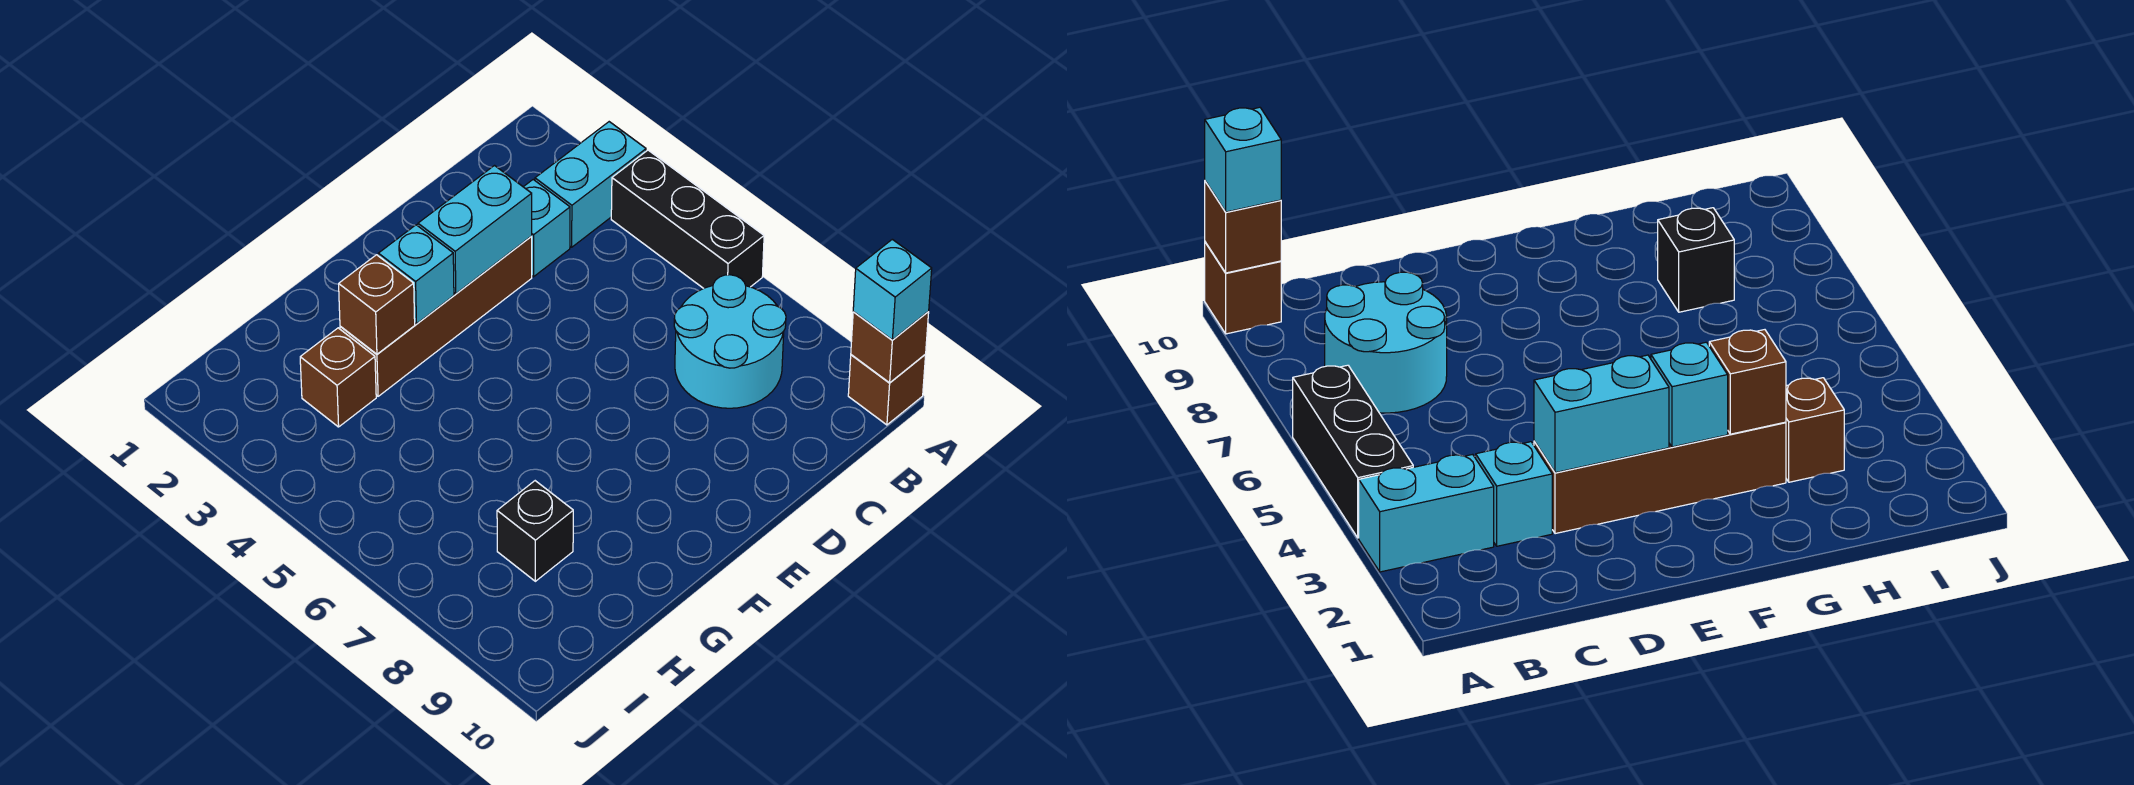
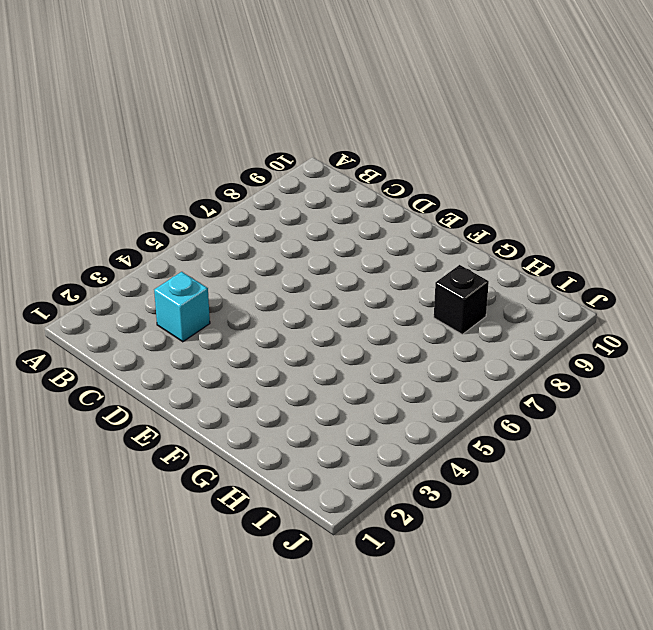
none -> cyan 1x2 brick [535,122,646,247]
none -> black 1x3 brick [611,150,764,288]
none -> brown 1x1 brick [848,355,926,425]

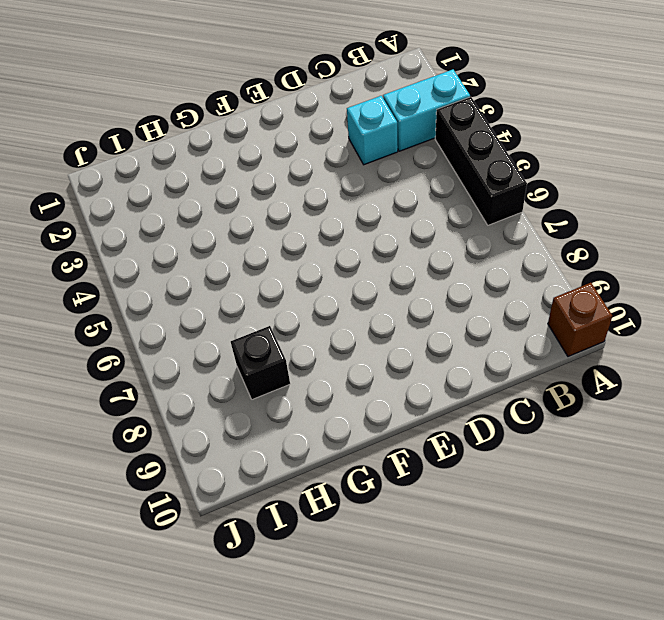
none -> cyan 2x2 round brick [674,275,786,408]
none -> brown 1x4 brick [340,237,532,396]
none -> brown 1x1 brick [300,328,376,427]

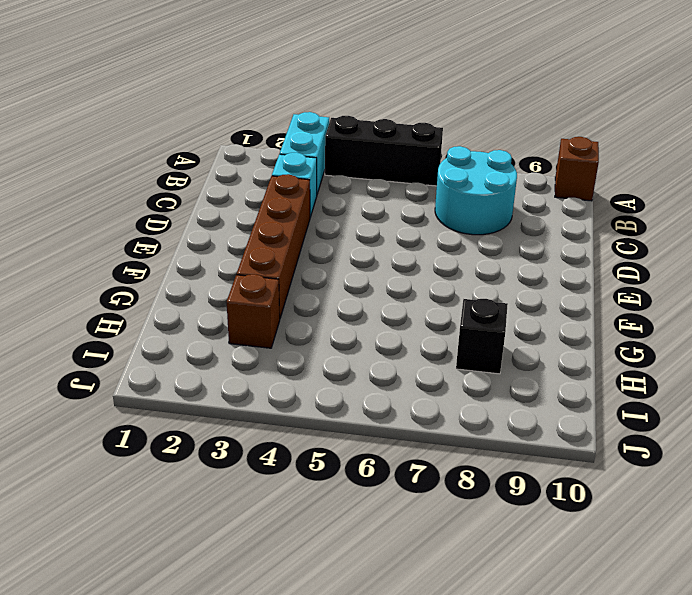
none -> brown 1x1 brick [851,312,929,383]
none -> cyan 1x2 brick [418,166,532,294]
none -> cyan 1x1 brick [378,225,454,324]

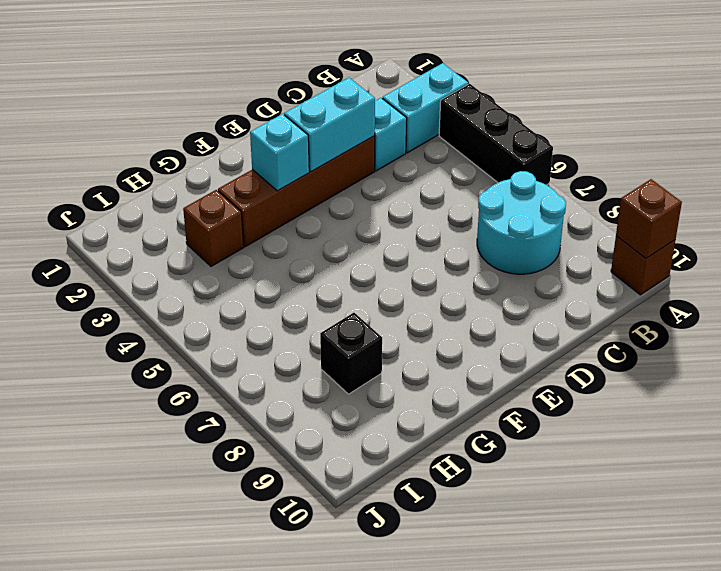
none -> brown 1x1 brick [339,255,415,354]
none -> cyan 1x1 brick [853,239,932,340]

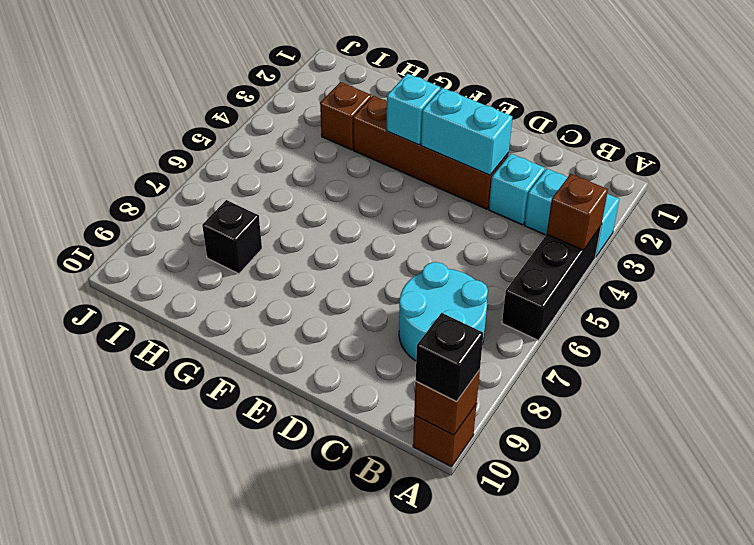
brown 1x1 brick [547,174,608,250] -> brown 1x1 brick moved to [339,255,415,354]
black 1x1 brick [416,313,483,402] -> cyan 1x1 brick [853,239,932,340]

